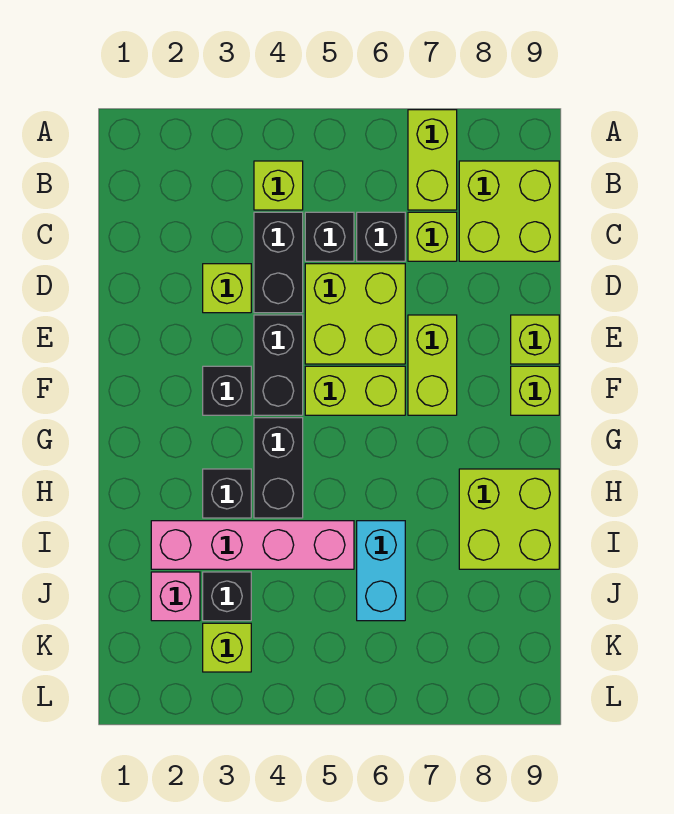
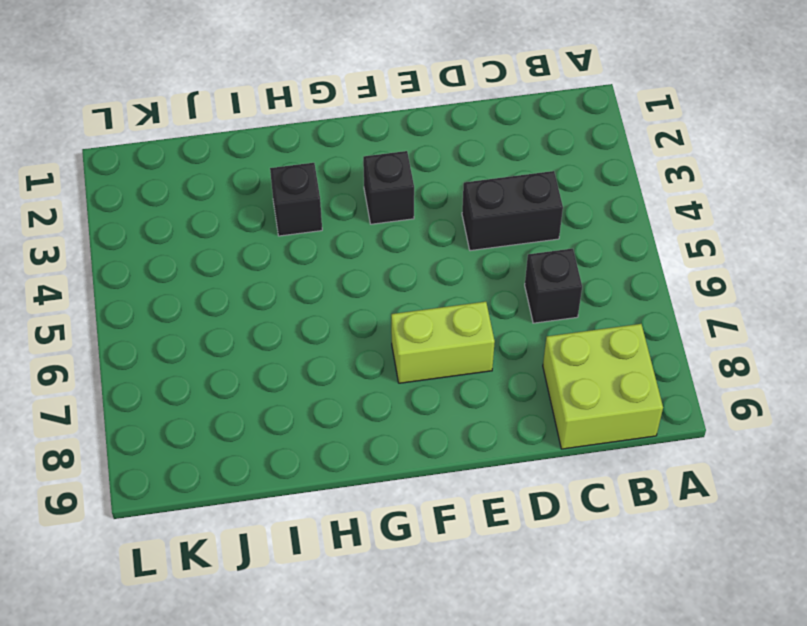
none -> lime 1x2 brick [408,110,457,210]
none -> lime 1x1 brick [254,161,303,210]
none -> black 1x1 brick [305,212,354,261]

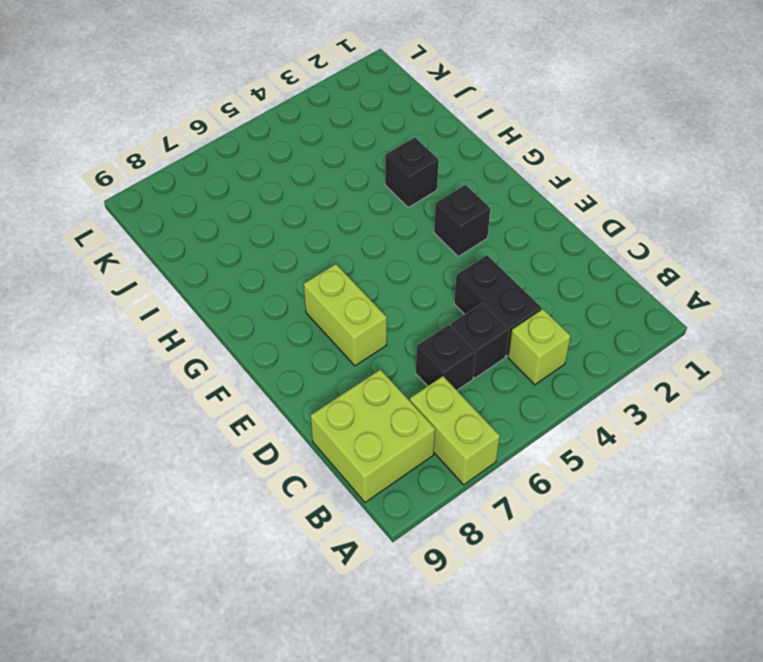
none -> lime 1x1 brick [408,212,457,261]
none -> lime 1x1 brick [203,264,251,313]
none -> lime 2x2 brick [305,264,405,364]

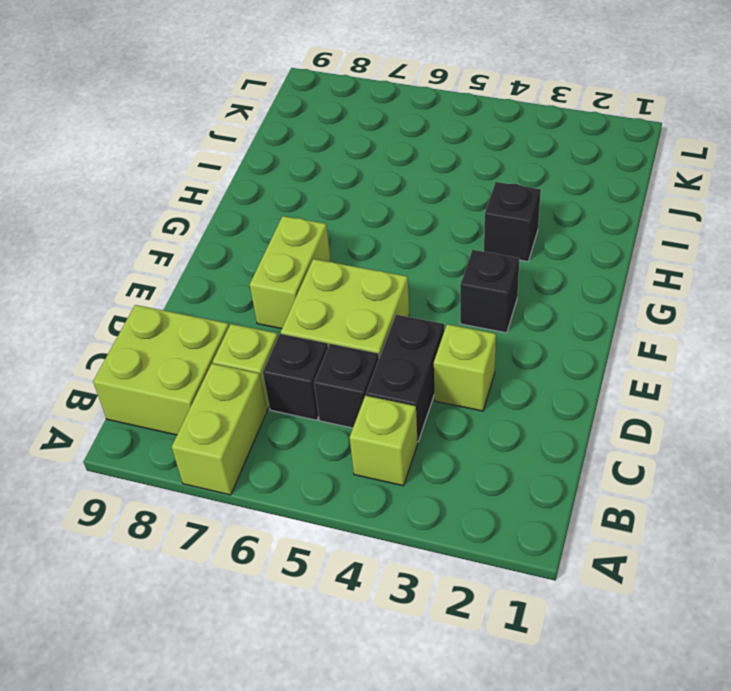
none -> black 1x2 brick [254,315,303,415]
none -> lime 1x1 brick [511,315,559,364]
none -> lime 1x2 brick [305,366,405,415]

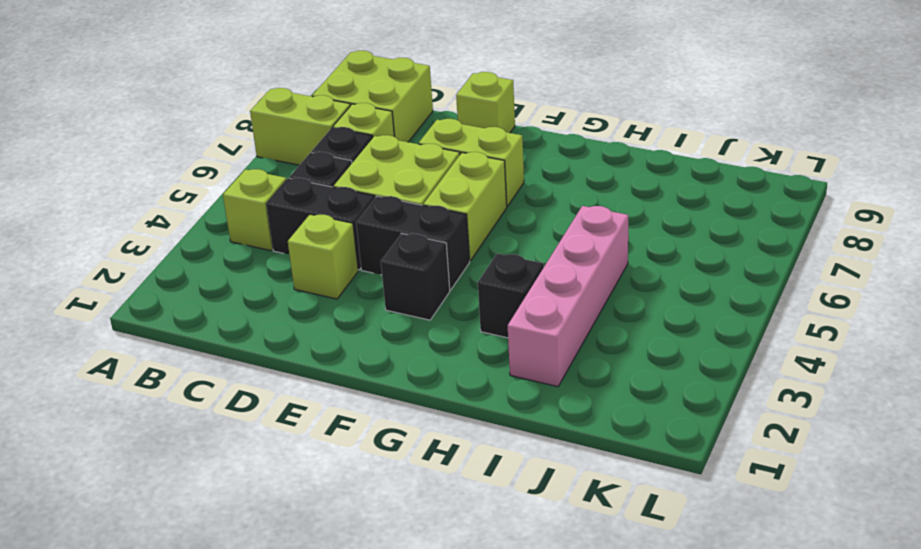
none -> lime 1x1 brick [511,366,559,415]
none -> black 1x2 brick [254,418,303,518]
none -> lime 2x2 brick [459,469,559,569]

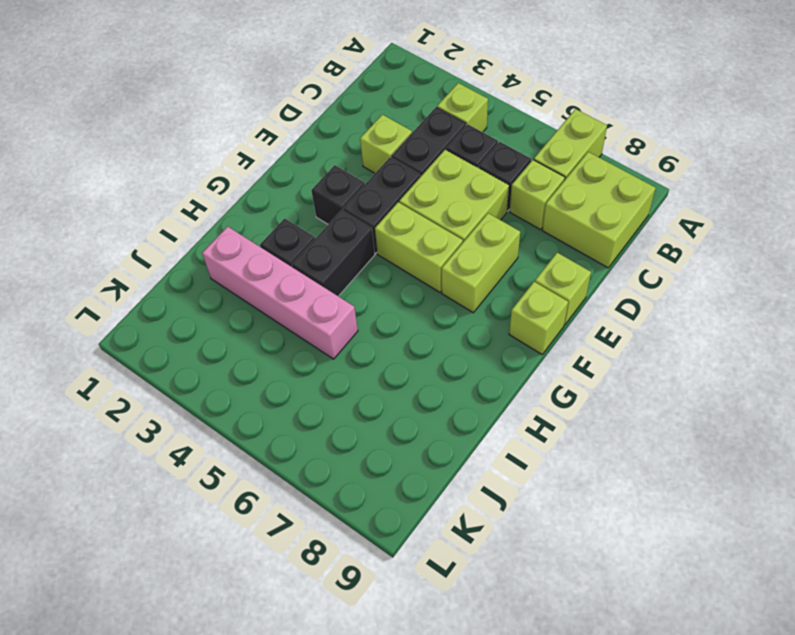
none -> lime 2x2 brick [459,469,559,569]
none -> cyan 1x2 brick [357,521,405,621]
none -> pink 1x1 brick [151,572,200,621]

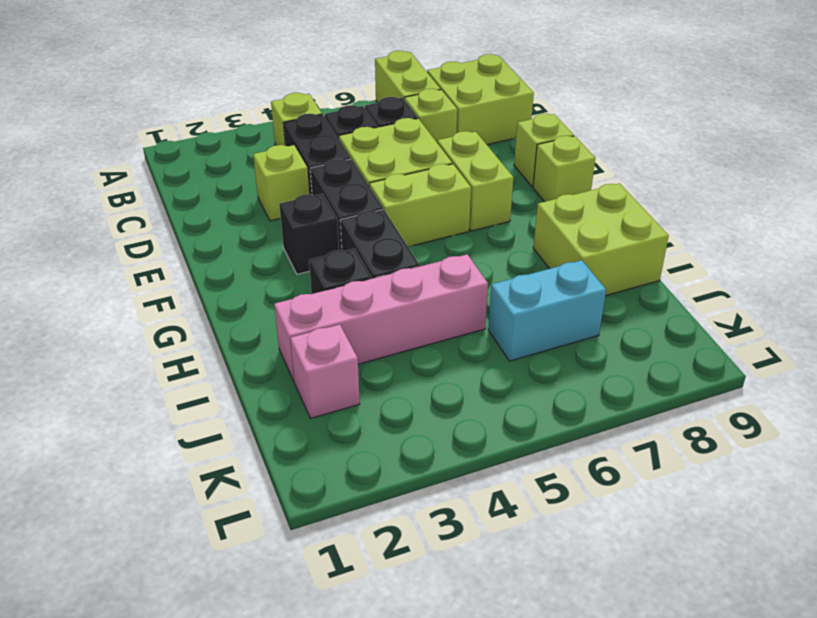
cyan 1x2 brick [488,260,606,361] -> cyan 1x2 brick turned to [357,521,405,621]
none -> black 1x1 brick [203,572,251,621]
none -> lime 1x1 brick [203,623,251,672]

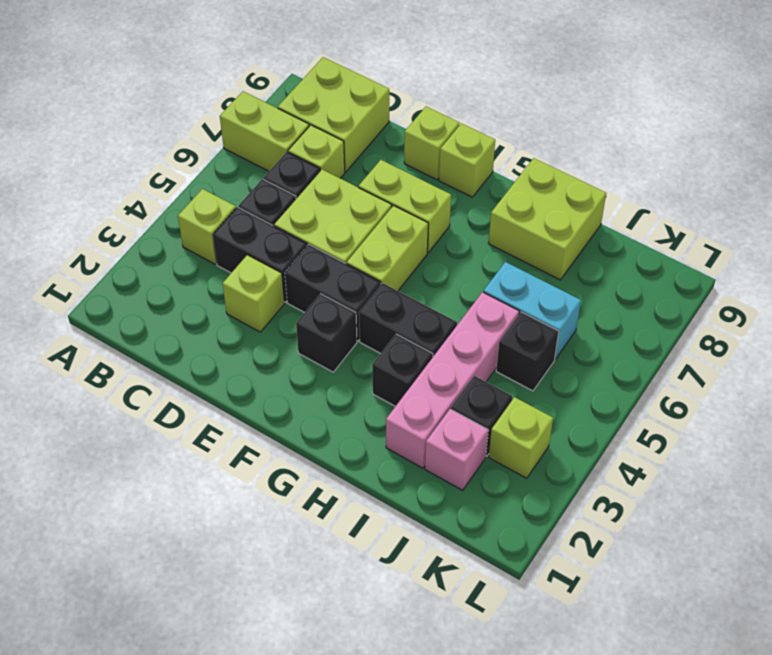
black 1x1 brick [496,312,559,391] -> none

